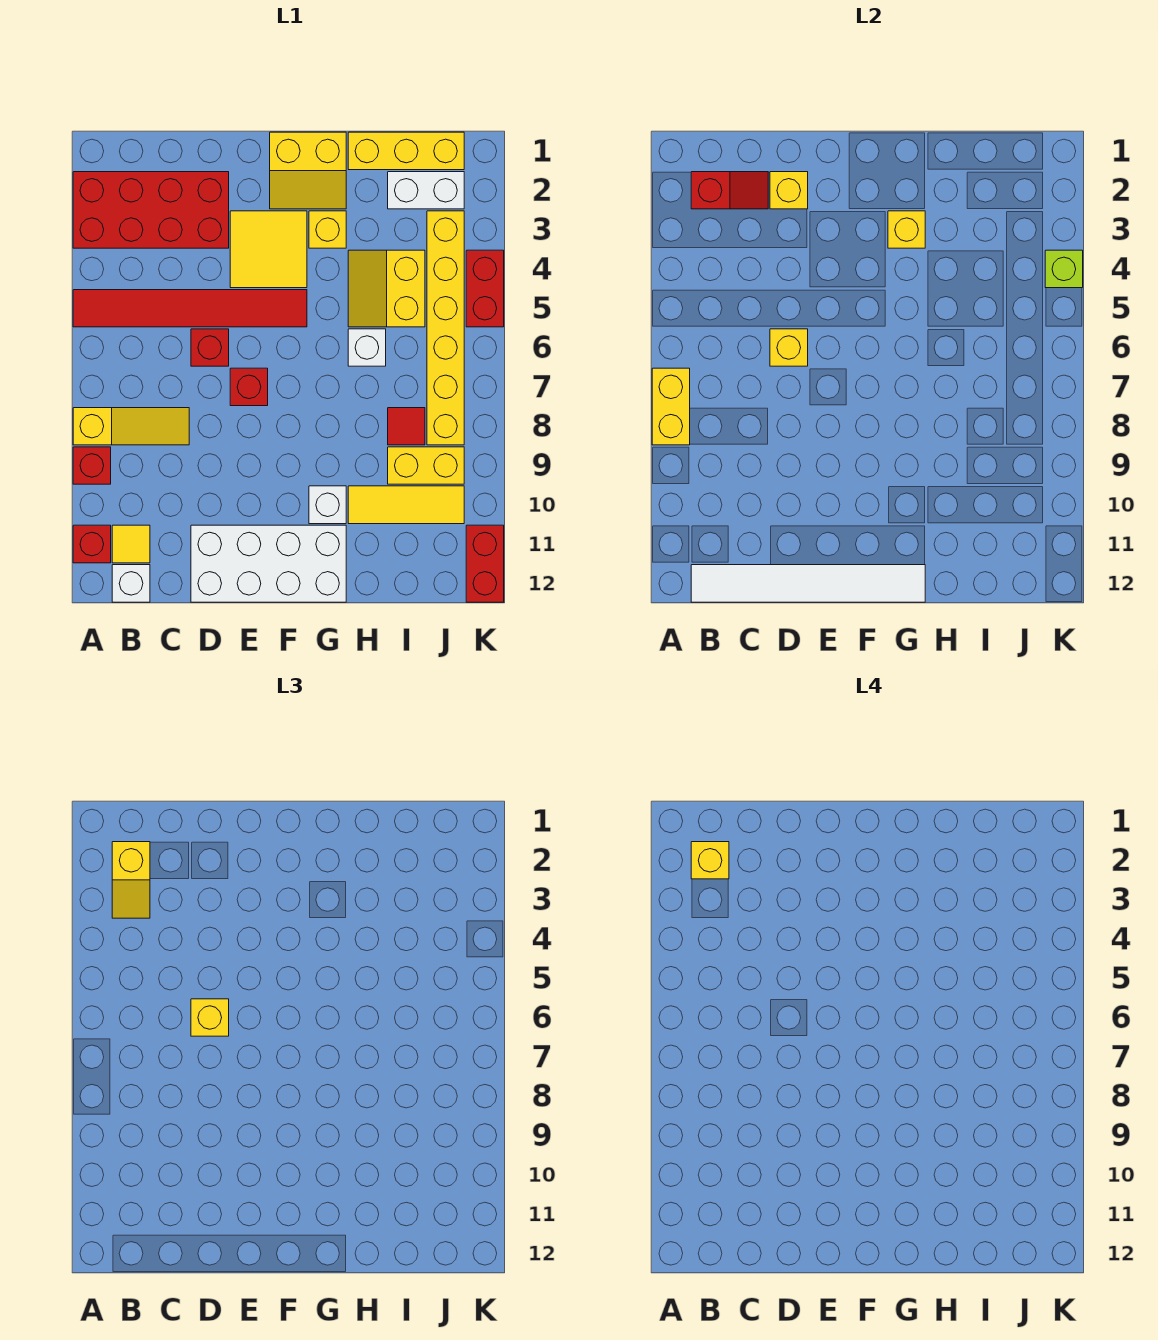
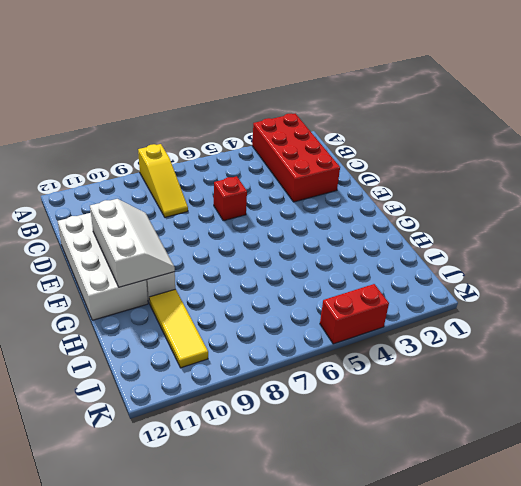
white 2x3 slope [90,199,175,287] -> none
none -> red 1x6 tile [73,290,307,327]
none -> red 1x1 brick [73,447,111,484]
none -> red 1x1 brick [73,525,111,563]
none -> yellow 1x1 tile [112,525,150,563]

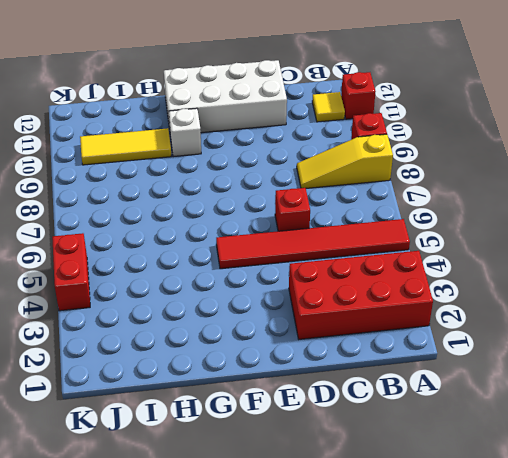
none -> white 1x1 brick [112,565,150,602]
none -> yellow 2x2 tile [230,211,307,288]
none -> red 1x1 brick [230,368,268,406]
none -> yellow 2x2 slope [270,132,346,209]

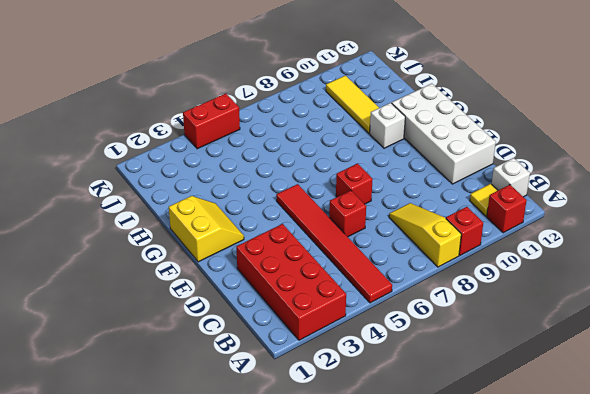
none -> yellow 2x2 tile [230,211,307,288]
none -> yellow 1x1 brick [309,211,346,248]
none -> yellow 1x3 brick [348,132,464,170]
none -> yellow 2x2 slope [348,250,425,327]

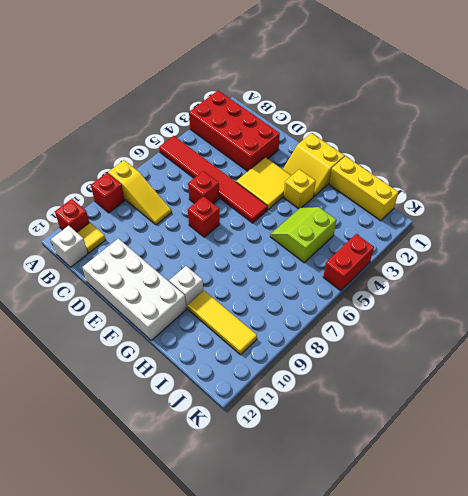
lime 2x2 slope [270,207,336,263] -> yellow 2x2 slope [348,250,425,327]
none -> white 1x1 brick [348,329,386,366]
none -> white 1x2 brick [388,172,464,209]
none -> red 1x1 tile [388,408,425,445]
none -> yellow 1x2 brick [388,447,464,484]

